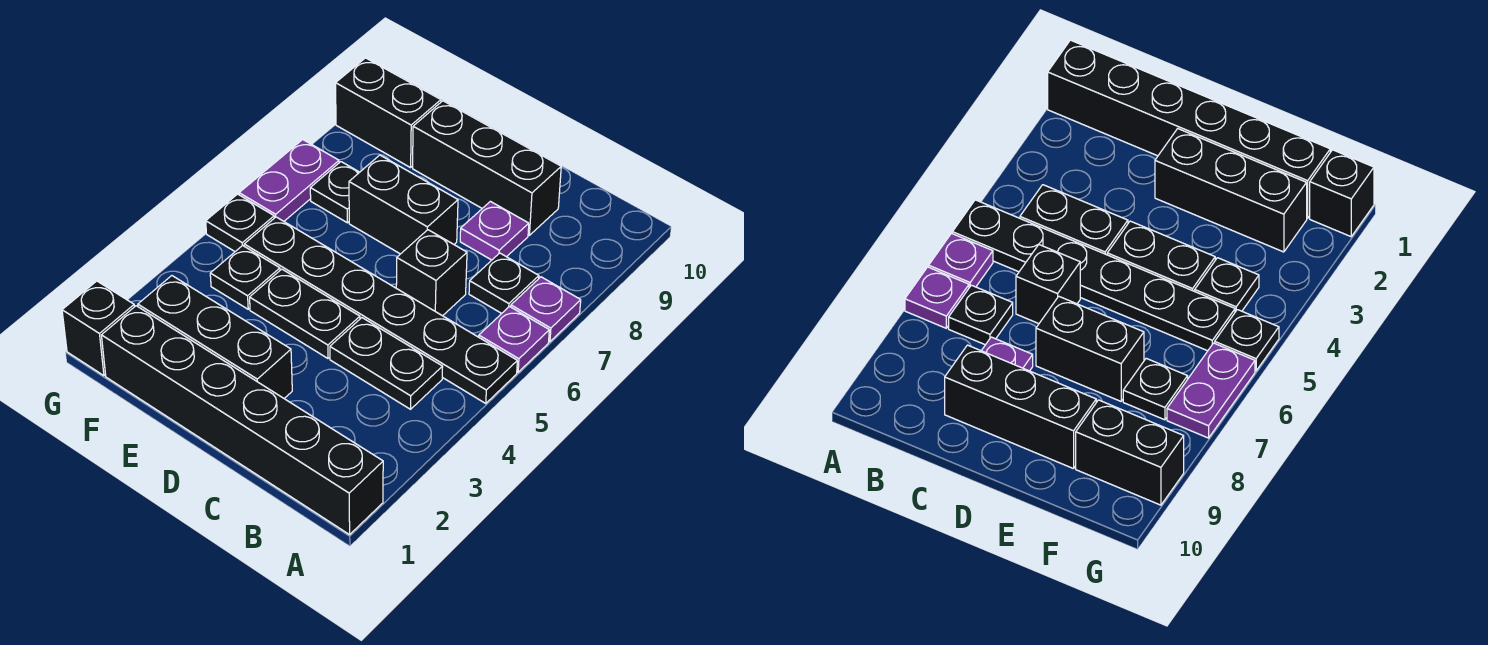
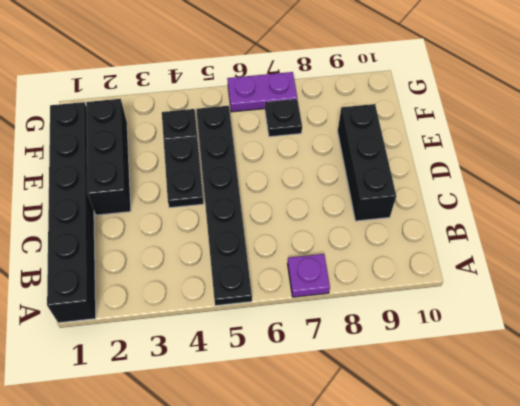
none -> purple 1x1 plate [479,307,549,372]
none -> black 1x2 plate [330,318,443,409]
none -> black 1x1 plate [469,253,539,313]

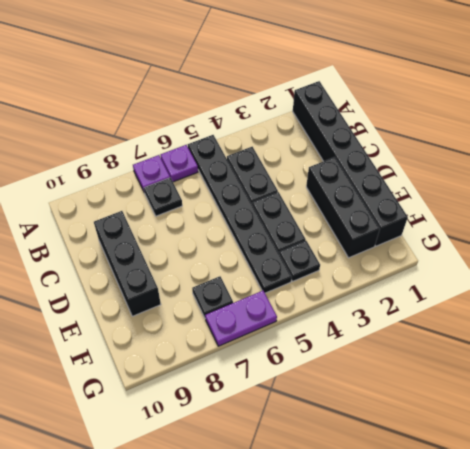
none -> black 1x1 brick [396,230,467,316]
none -> purple 1x1 plate [460,201,529,260]
none -> black 1x2 brick [349,155,458,254]

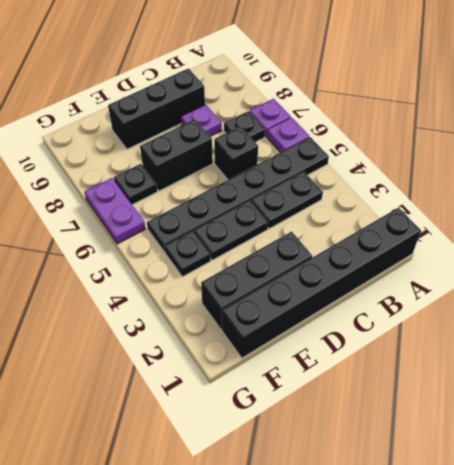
none -> black 1x2 brick [336,58,441,168]
none -> black 1x1 brick [62,281,134,376]
none -> black 1x1 plate [206,194,274,251]

